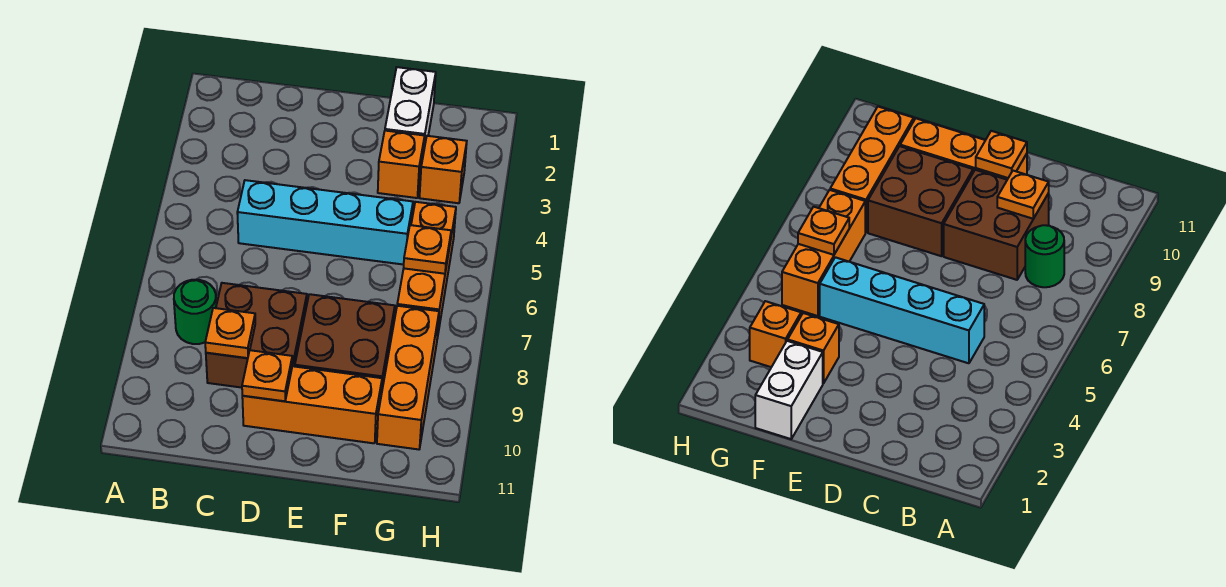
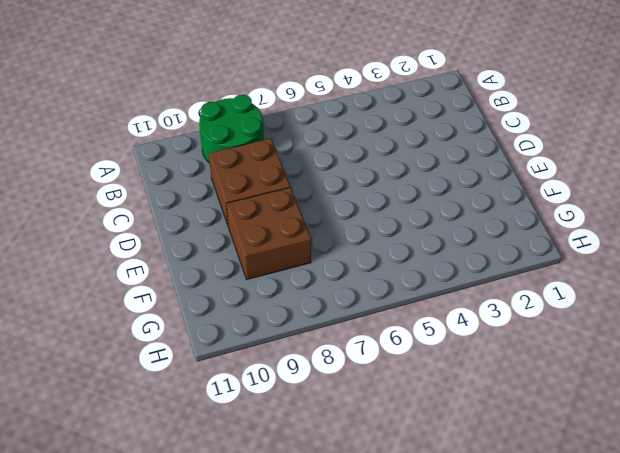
green 2x2 round brick [199,95,264,163] -> green 1x1 round brick [174,280,216,344]
none -> cyan 1x4 brick [237,180,413,265]
none -> orange 1x3 brick [242,366,382,443]
none -> white 1x2 brick [385,67,436,148]

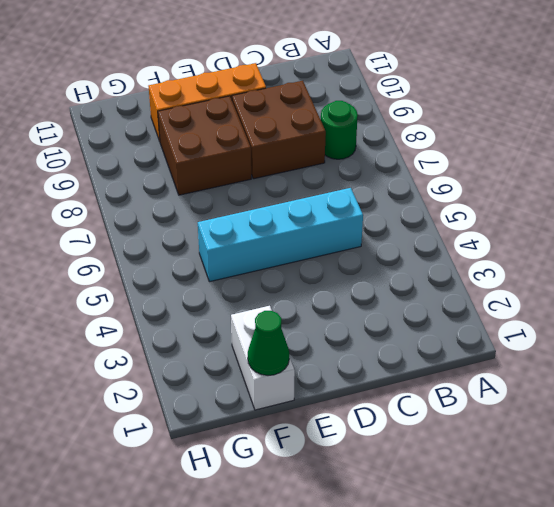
green 1x1 cone [248,311,289,375] -> none
none -> orange 1x1 brick [378,131,425,198]
none -> orange 1x1 brick [420,136,467,203]
none -> orange 1x3 brick [397,202,456,338]

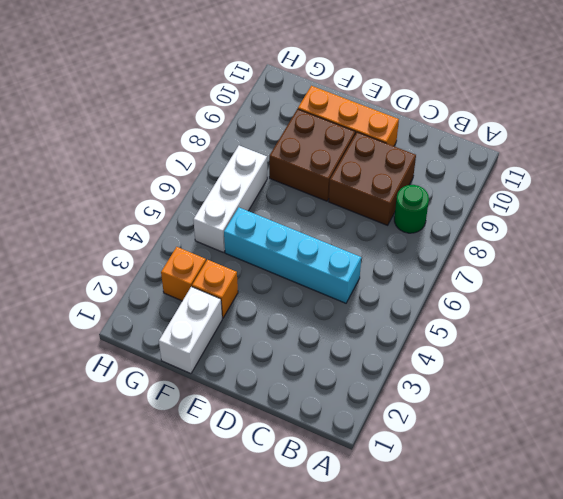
white 1x3 brick [193,146,267,253] -> orange 1x3 brick [397,202,456,338]
none -> orange 1x3 brick [377,306,439,449]
none -> orange 1x1 plate [205,308,255,358]
none -> orange 1x1 plate [242,350,292,401]

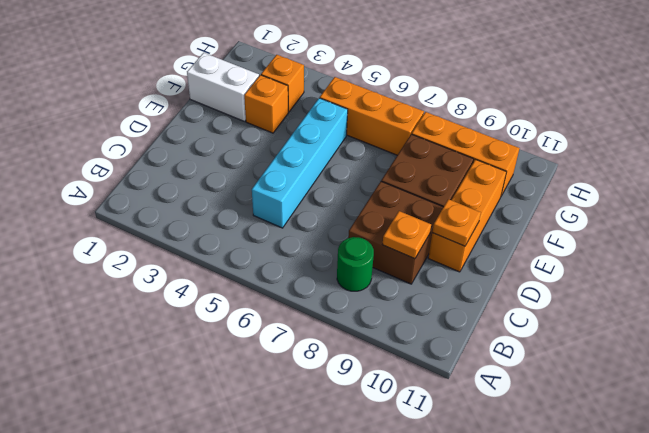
none -> orange 1x1 plate [404,225,451,274]

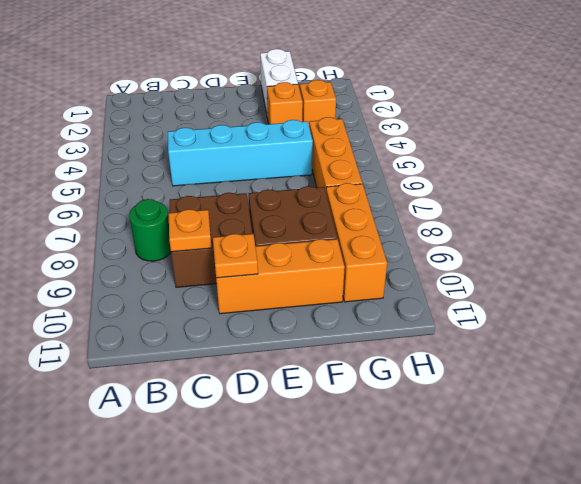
none -> orange 1x1 plate [404,225,451,274]

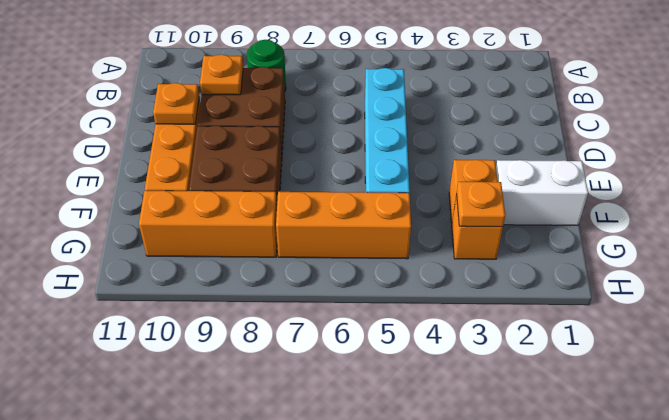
orange 1x1 plate [456,182,505,227] -> orange 1x1 plate moved to [404,225,451,274]

